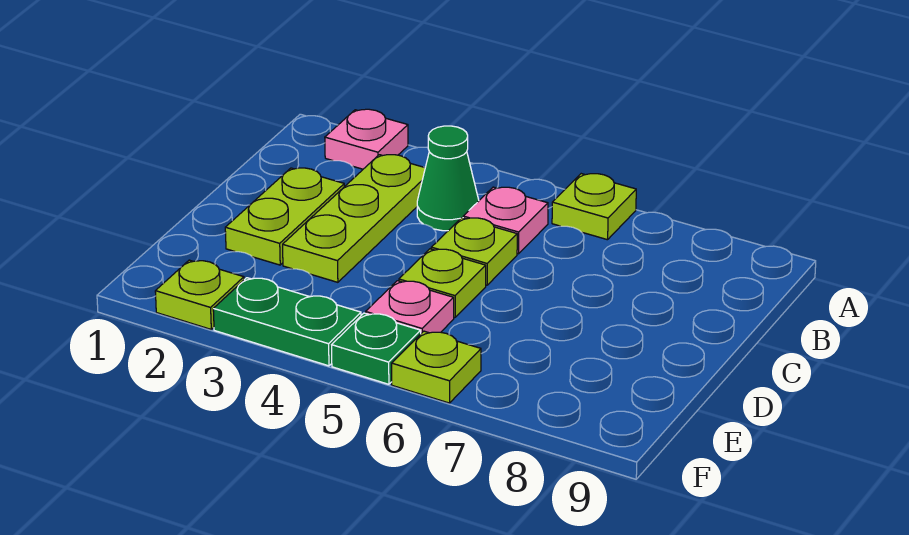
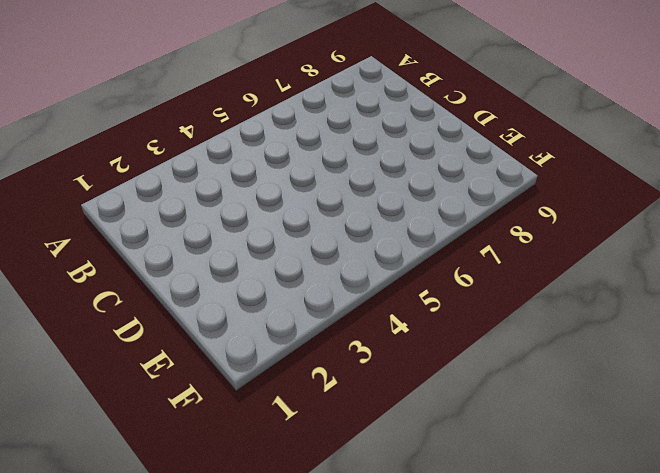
none -> pink 1x1 plate [325,109,408,169]
none -> lime 1x1 plate [552,174,636,240]
none -> lime 1x3 plate [283,155,425,282]

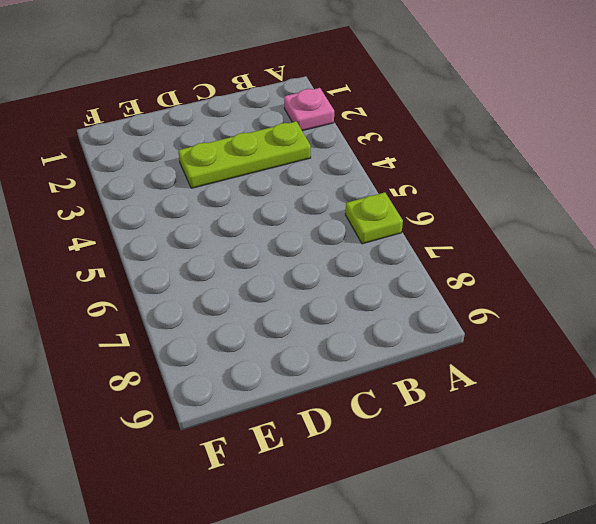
none -> green 1x1 cone [417,126,479,231]
none -> pink 1x1 plate [463,187,548,254]
none -> lime 1x2 plate [225,168,344,265]

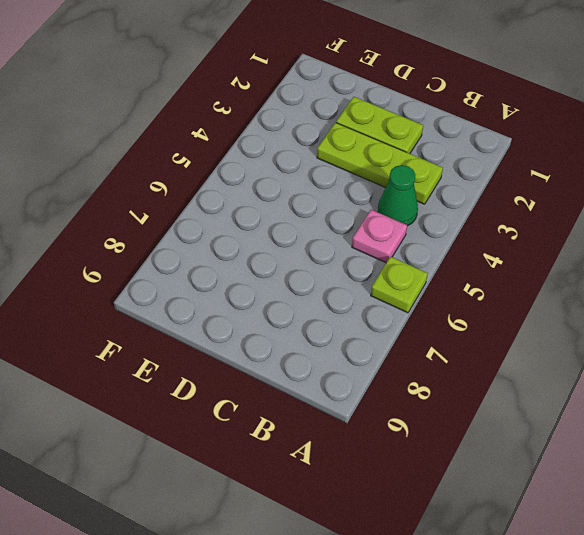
none -> pink 1x1 plate [325,109,408,169]
none -> lime 1x1 plate [431,218,517,285]
none -> lime 1x1 plate [399,249,486,318]

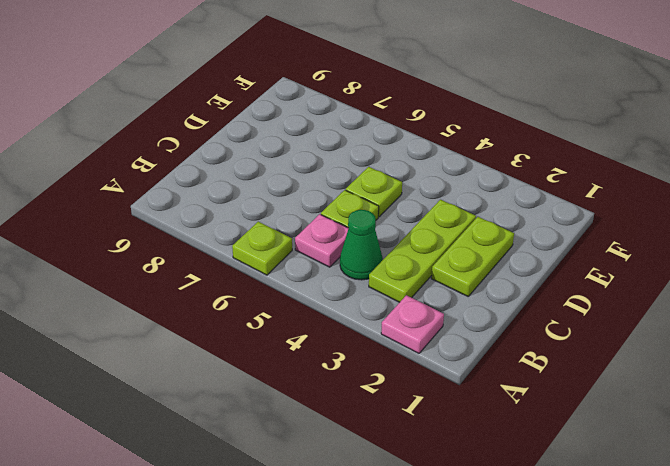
none -> pink 1x1 plate [366,281,454,333]
none -> lime 1x1 plate [155,260,244,329]
none -> green 1x2 plate [213,278,361,366]

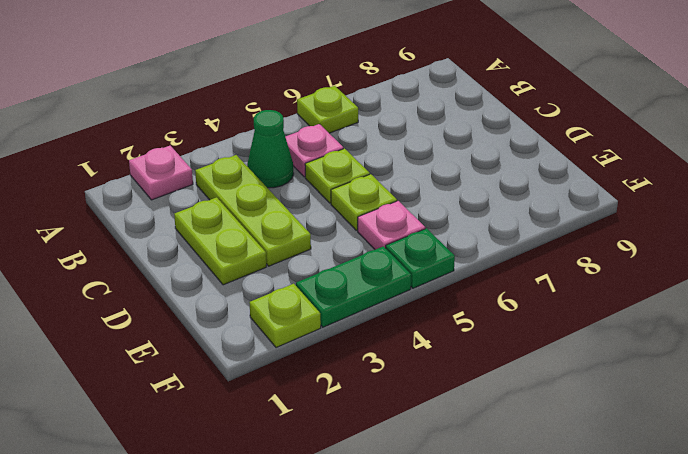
none -> lime 1x1 plate [392,331,481,403]

